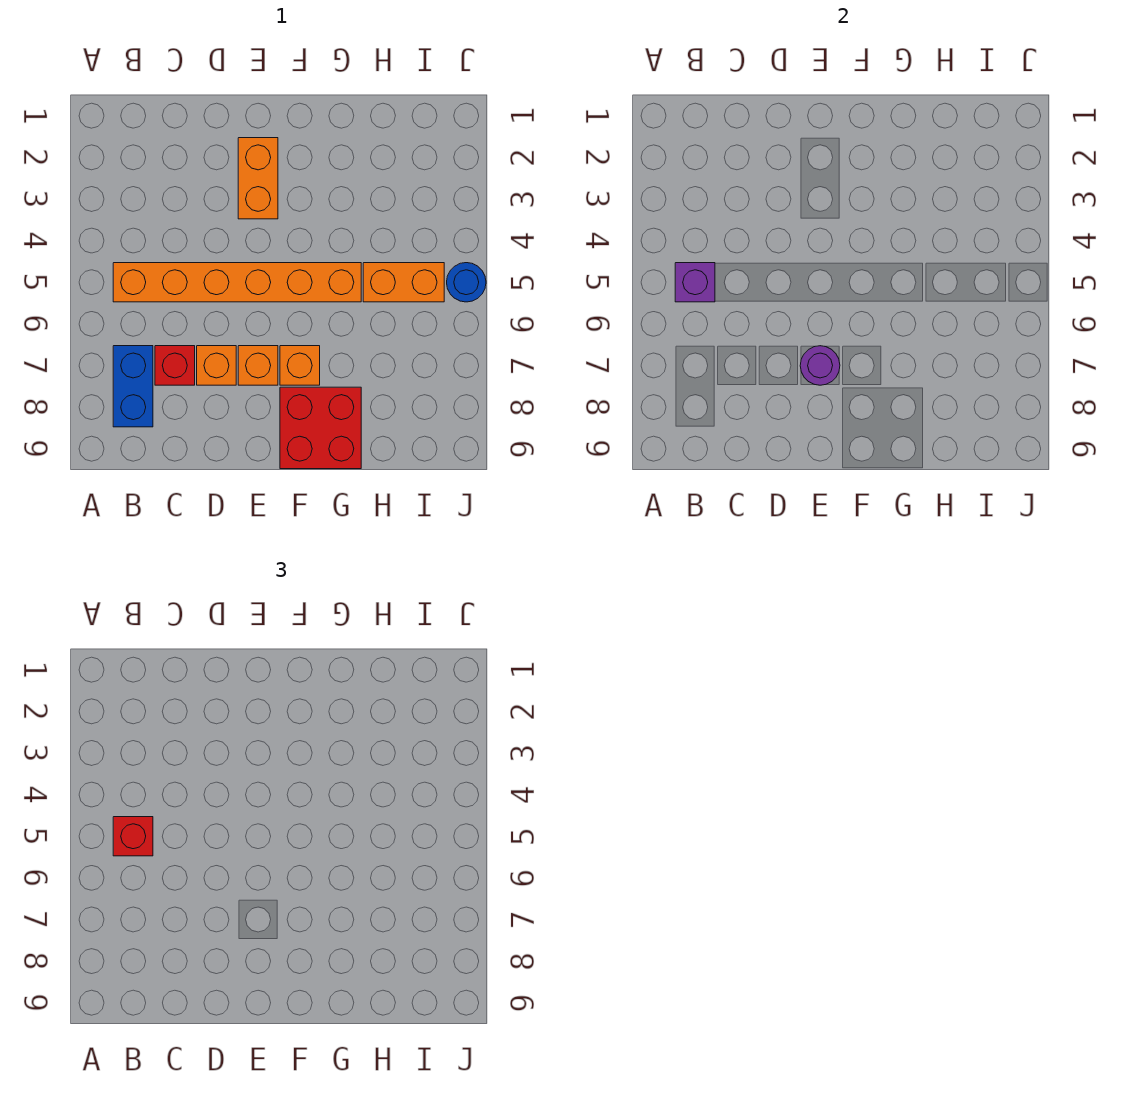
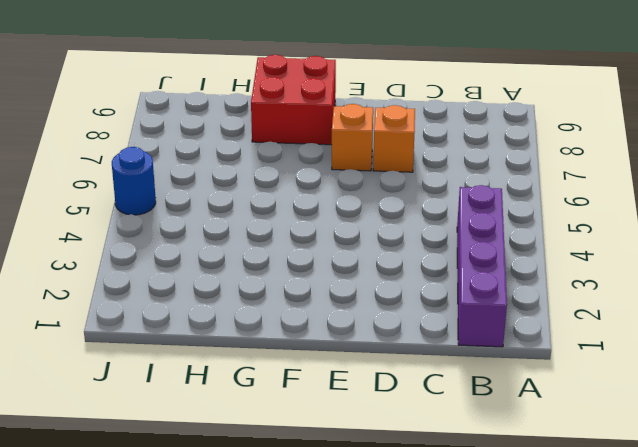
purple 1x4 brick [457,185,507,347] -> none
none -> orange 1x6 brick [113,263,361,302]
none -> blue 1x2 brick [113,346,153,427]
none -> red 1x1 brick [155,346,195,385]

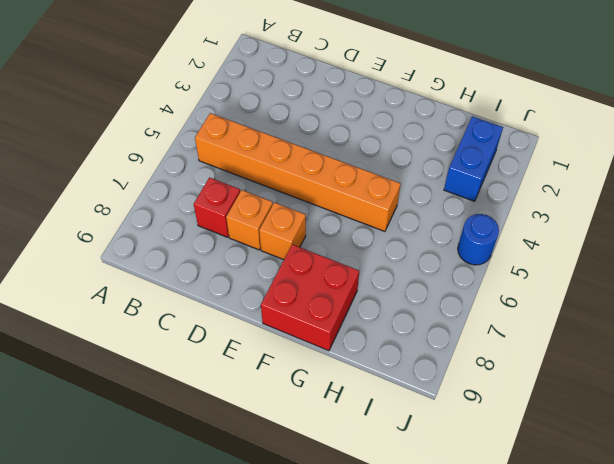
blue 1x2 brick [444,117,503,201] -> blue 1x2 brick moved to [113,346,153,427]
none -> orange 1x2 brick [238,138,278,219]
none -> orange 1x1 brick [280,346,320,385]
none -> orange 1x2 brick [363,263,444,302]

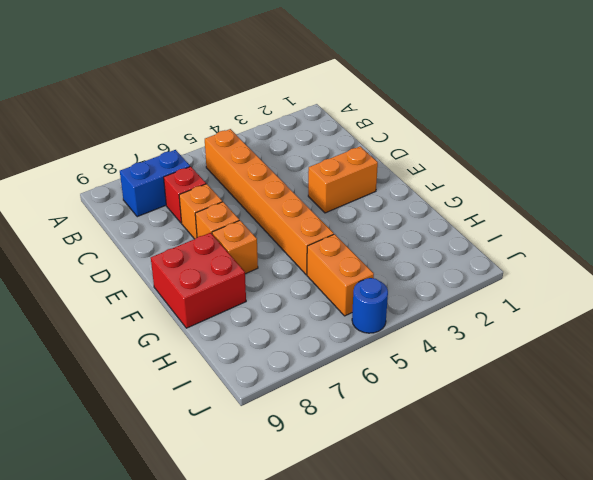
none -> purple 1x1 brick [675,263,715,302]
none -> purple 1x1 round brick [800,346,840,385]
none -> red 1x1 brick [113,817,153,856]

